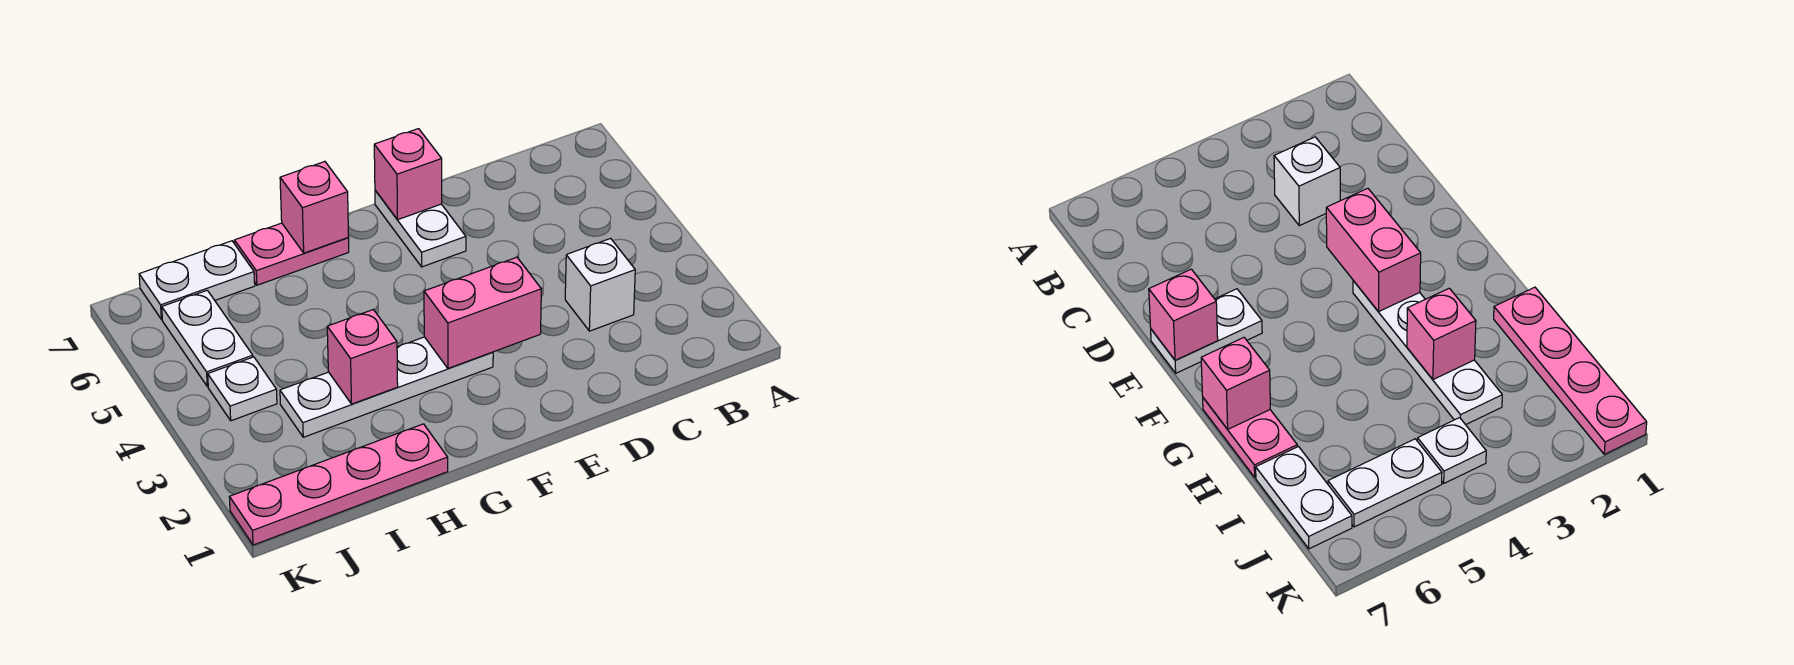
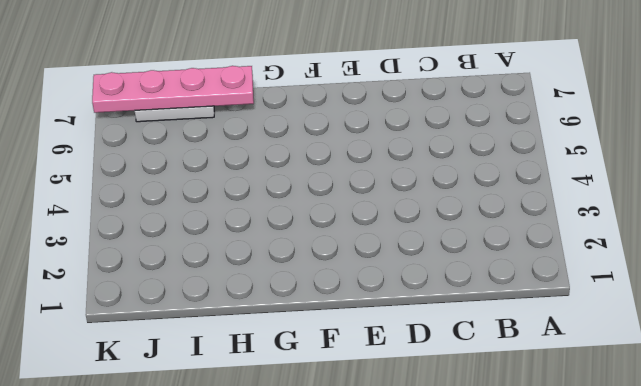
pink 1x4 plate [92,66,254,113] -> pink 1x4 plate moved to [229,424,448,545]
none -> white 1x1 brick [565,238,635,331]
none -> white 1x2 plate [375,190,466,267]
none -> white 1x4 plate [280,337,493,437]

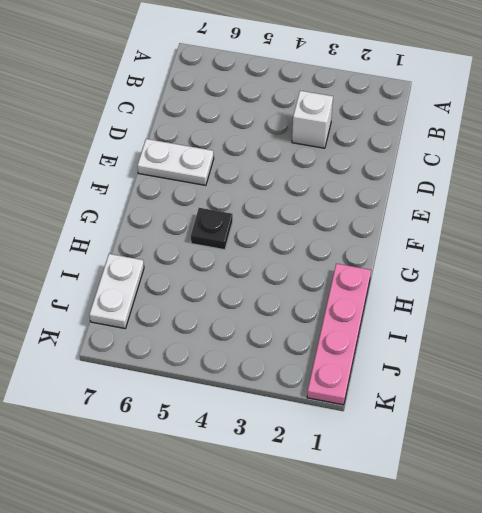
black 1x1 plate [191,208,233,250] -> none
none -> white 1x4 plate [280,337,493,437]
none -> pink 1x2 plate [234,223,349,285]
none -> white 1x1 plate [208,357,277,421]

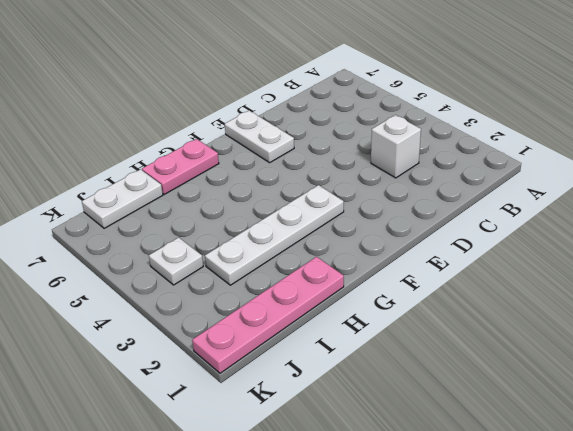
none -> white 1x2 plate [162,290,253,387]
none -> pink 1x2 brick [424,257,541,368]
none -> pink 1x1 brick [374,129,442,220]

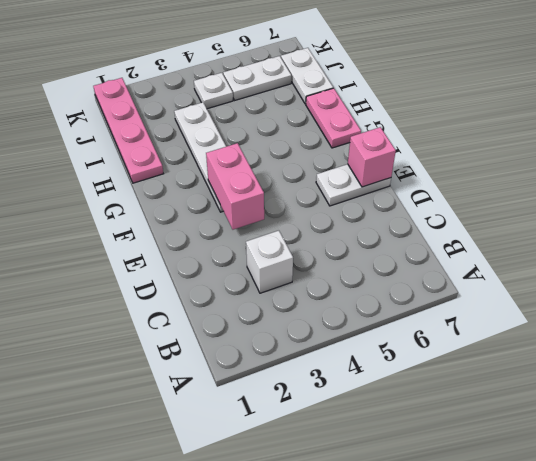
none -> pink 1x1 brick [280,162,349,253]
none -> pink 1x1 brick [327,310,398,404]

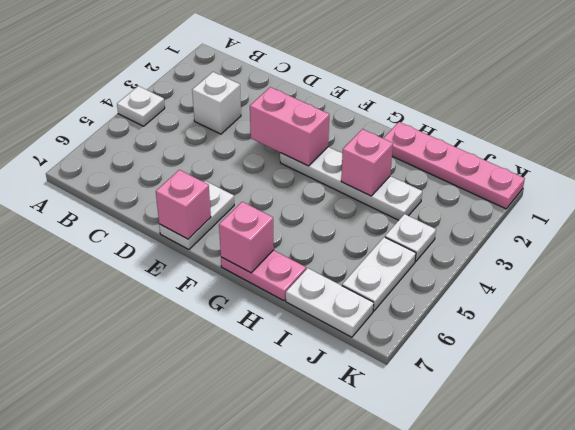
white 1x1 plate [117,86,165,126] -> none

